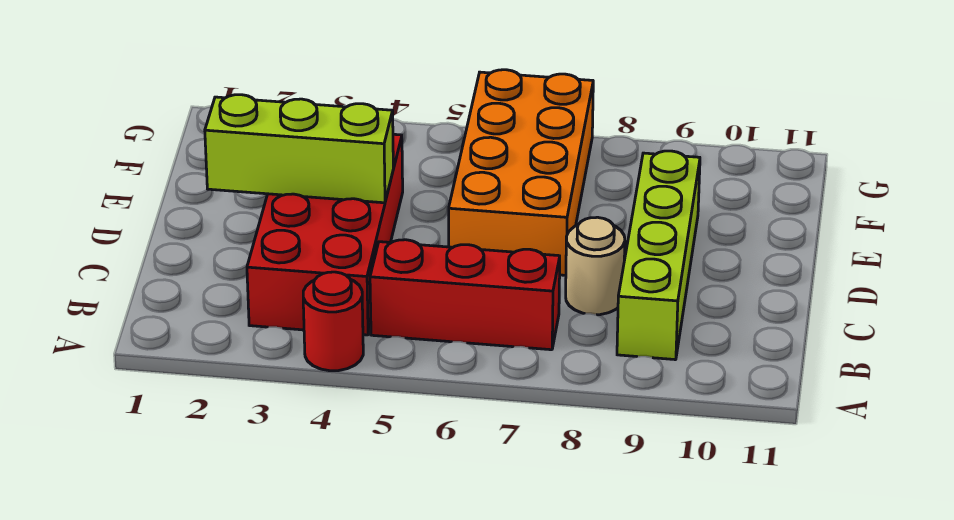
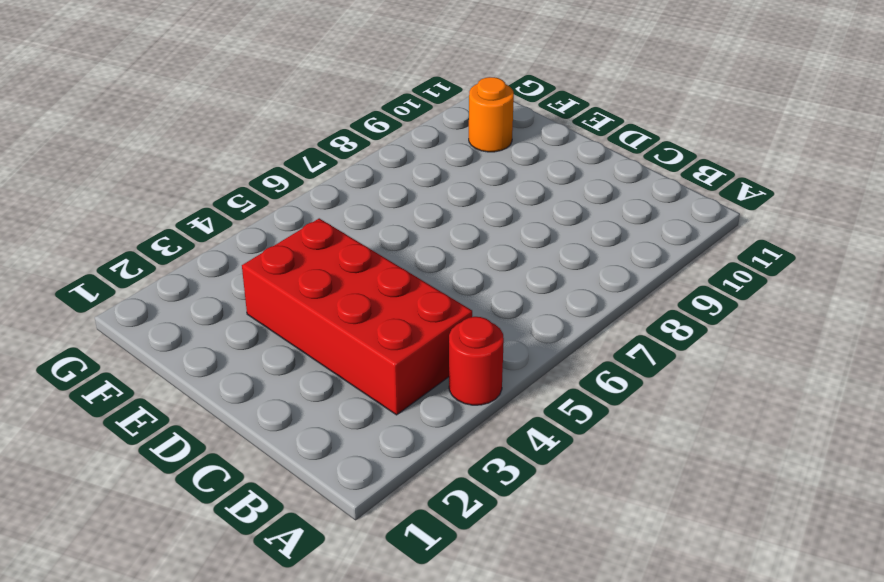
orange 1x1 round brick [469,77,514,152] -> none
none -> red 1x3 brick [370,240,560,350]
none -> lime 1x4 brick [617,151,700,360]

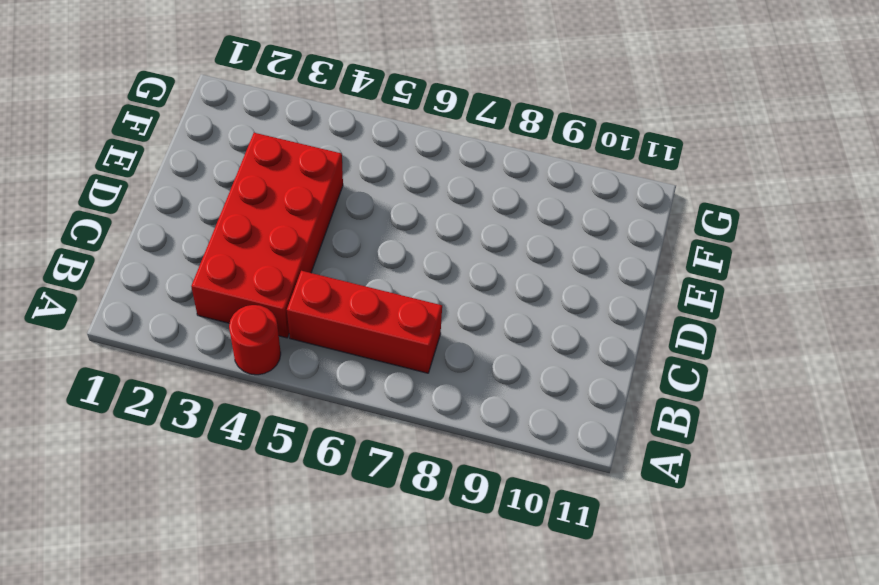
none -> lime 1x4 brick [617,151,700,360]
none -> tan 1x1 round brick [566,217,625,315]

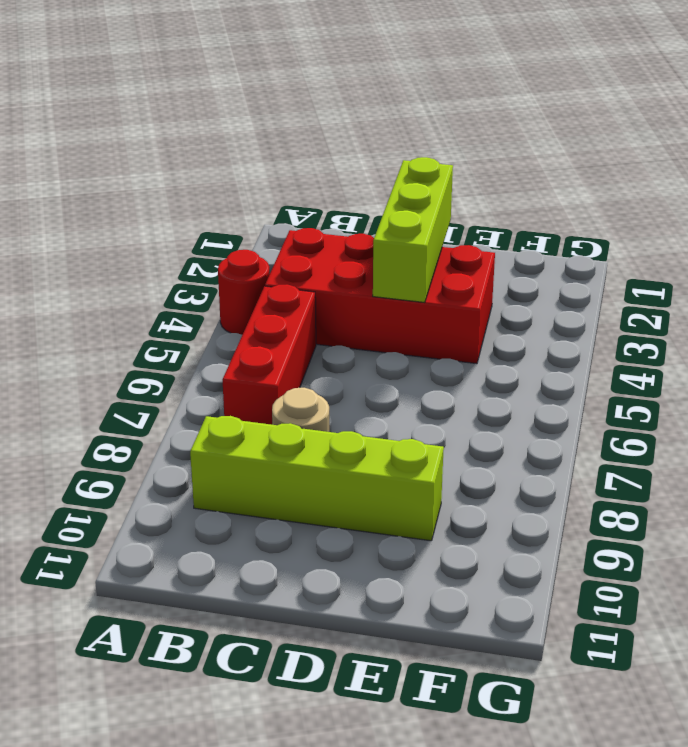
none -> orange 2x4 brick [449,70,593,275]

